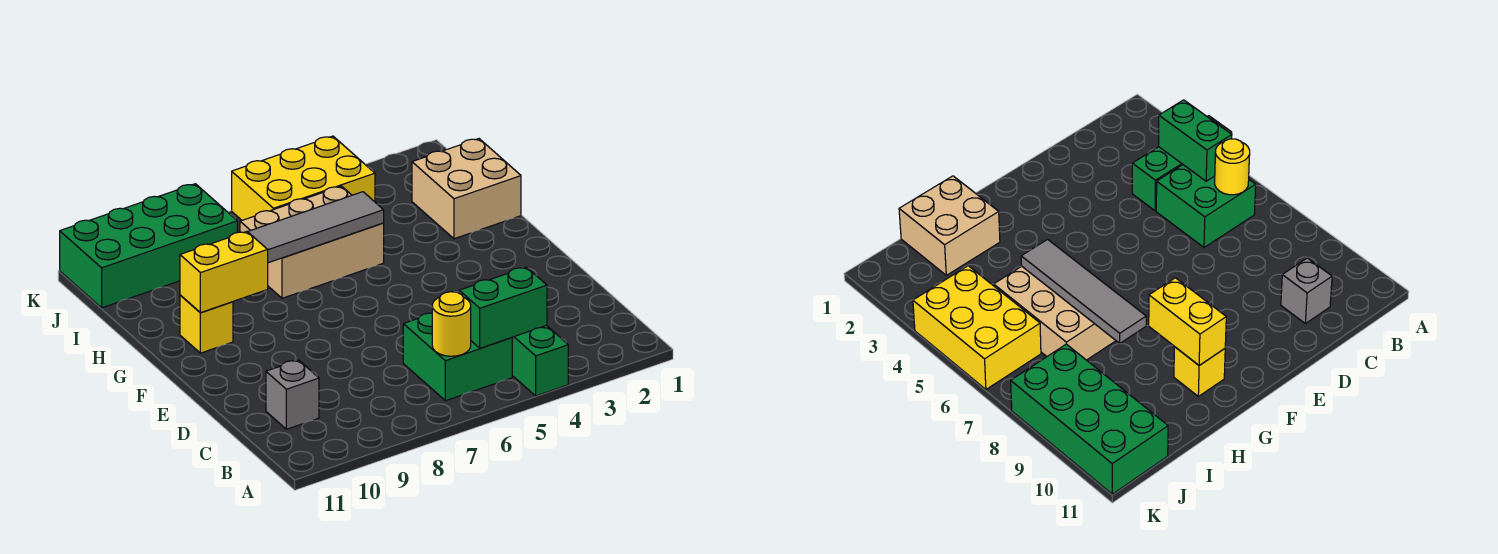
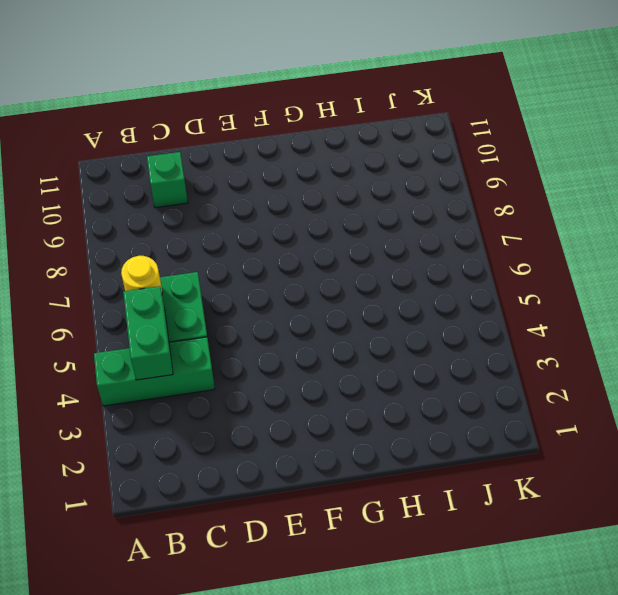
green 1x1 brick [147,152,188,208] -> grey 1x1 brick [266,360,319,429]
none -> yellow 1x1 brick [180,295,233,353]
none -> tan 2x2 brick [412,139,521,239]
none -> tan 2x3 brick [240,186,384,298]

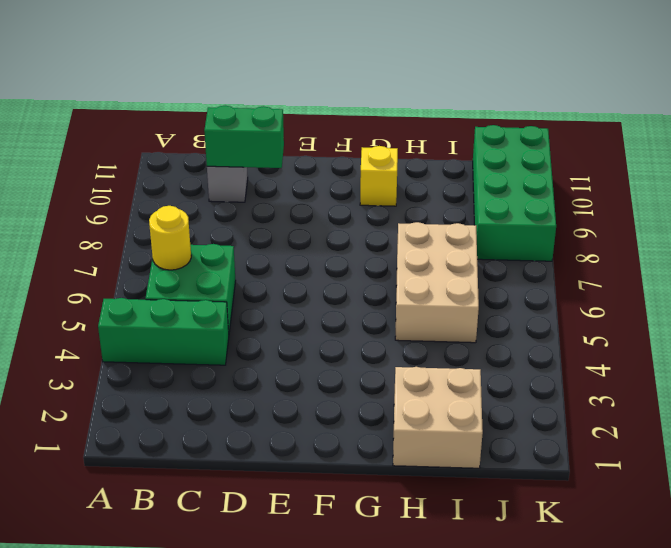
green 1x2 brick [204,106,284,168] -> green 1x2 brick turned to [459,267,547,348]
none -> yellow 2x3 brick [232,136,375,220]
none -> yellow 1x2 brick [180,231,268,313]
none -> grey 1x4 tile [248,192,384,263]

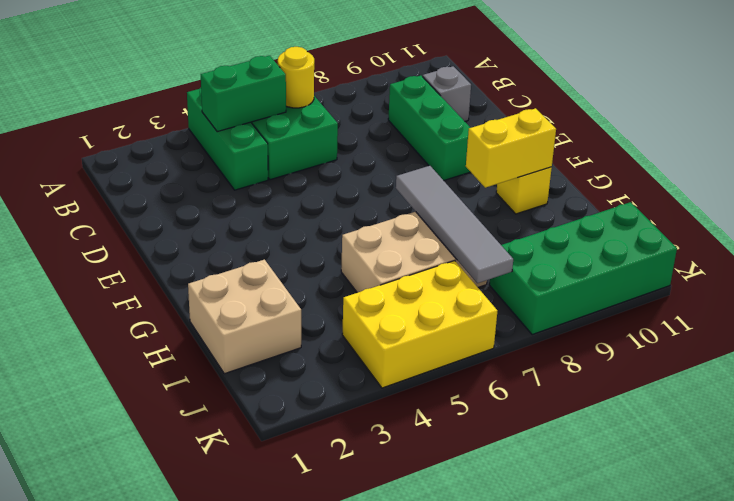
green 1x3 brick [388,75,470,181] -> none
grey 1x4 tile [396,166,513,283] -> grey 1x4 tile turned to [248,192,384,263]

